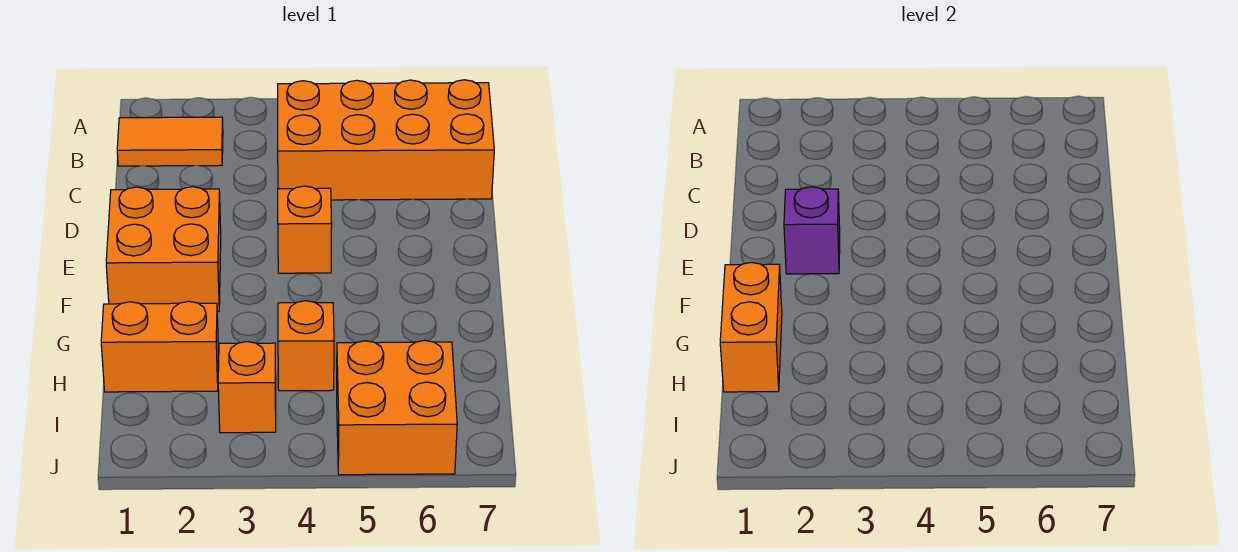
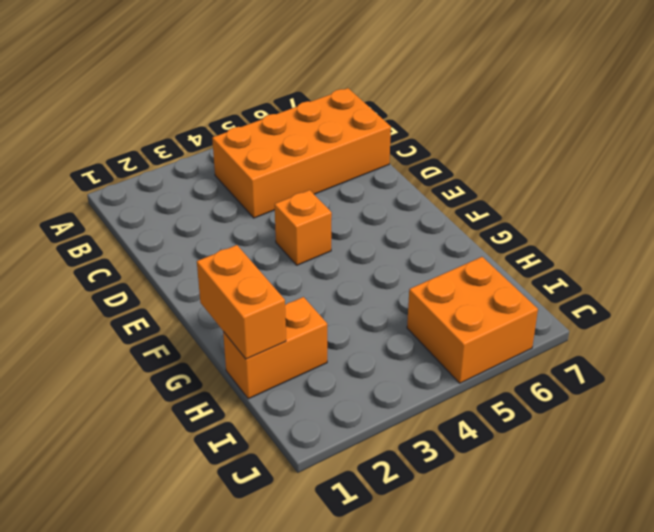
none -> orange 1x2 tile [117,117,223,166]
none -> orange 2x2 brick [106,187,221,312]

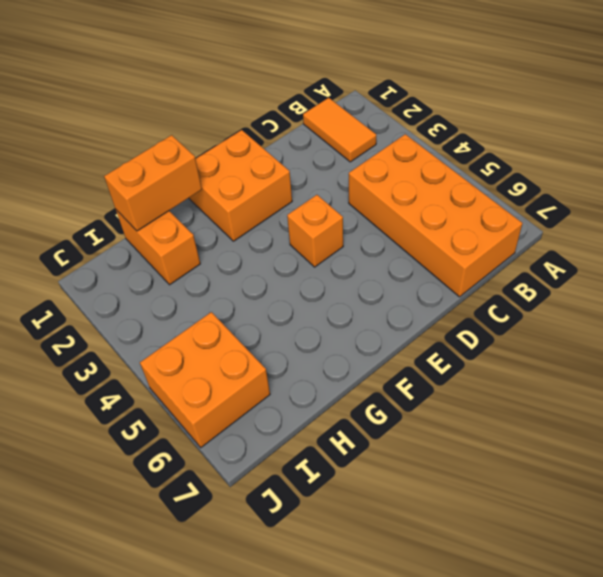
none -> orange 1x1 brick [278,301,334,391]
none -> orange 1x1 brick [218,342,276,433]

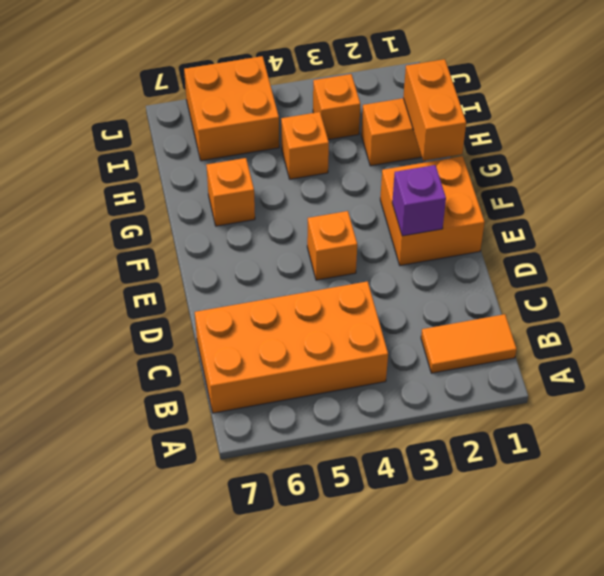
orange 1x1 brick [206,158,255,226] -> none

